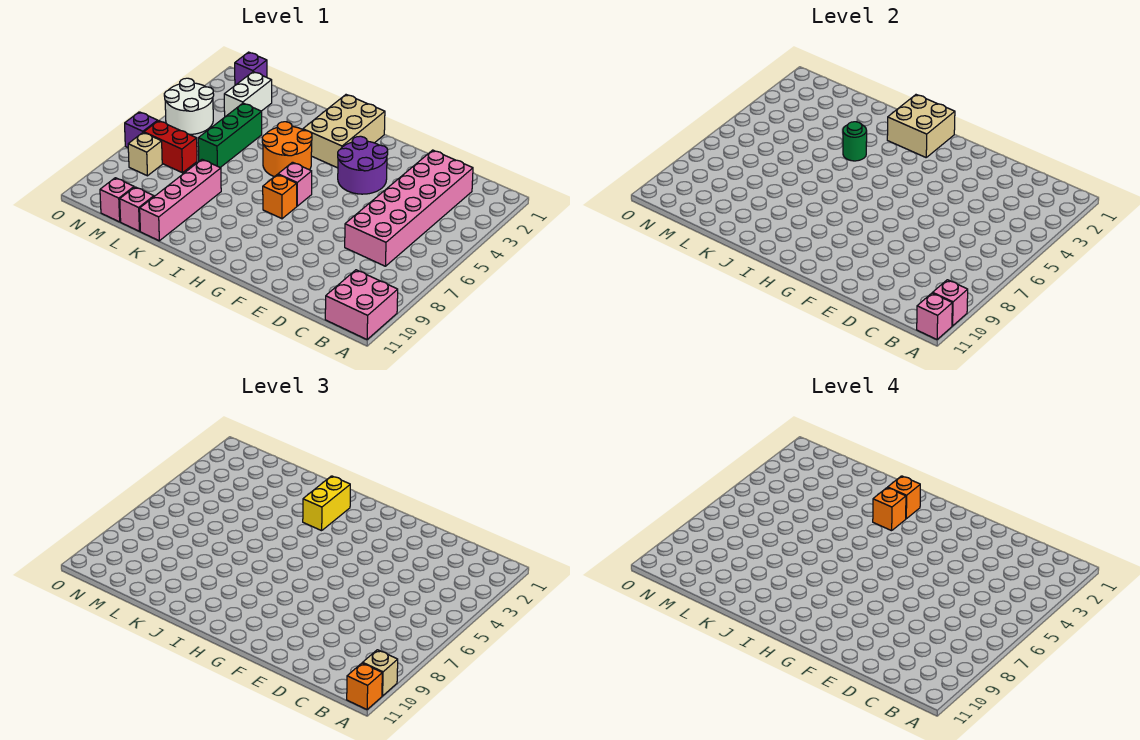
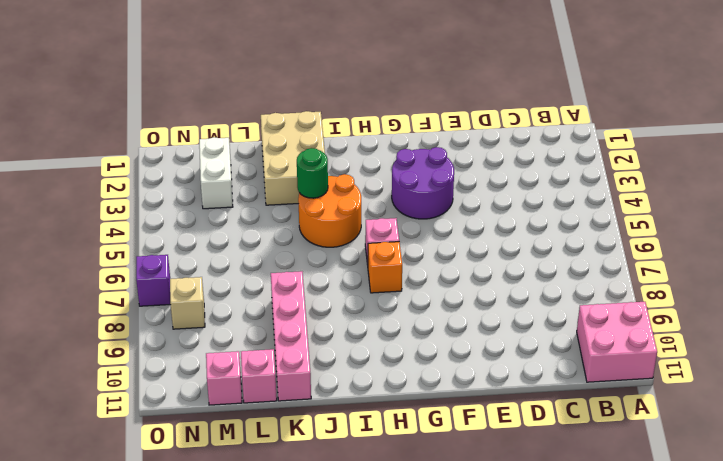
tan 2x3 brick [261,111,325,205] -> tan 2x3 brick moved to [303,95,385,168]
none -> pink 2x6 brick [345,150,473,266]
none -> green 1x3 brick [198,103,262,168]
none -> red 1x2 brick [144,121,197,173]

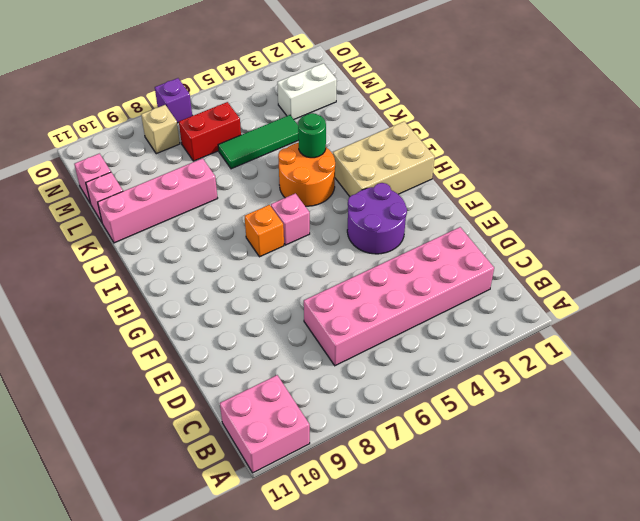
green 1x3 tile [218,115,299,169] -> green 1x3 brick [198,103,262,168]
red 1x2 brick [179,102,241,161] -> red 1x2 brick turned to [144,121,197,173]
none -> purple 1x1 brick [235,52,267,85]
none -> white 2x2 round brick [164,78,214,134]
none -> pink 1x1 brick [933,280,968,326]

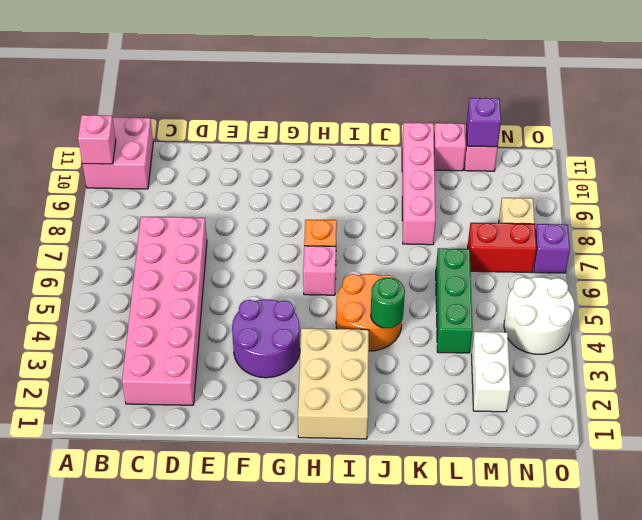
purple 1x1 brick [467,98,501,147] -> purple 1x1 brick moved to [235,52,267,85]
none -> pink 1x1 brick [917,293,952,339]
none -> tan 2x2 brick [887,95,955,157]
none -> tan 1x1 brick [363,650,398,696]

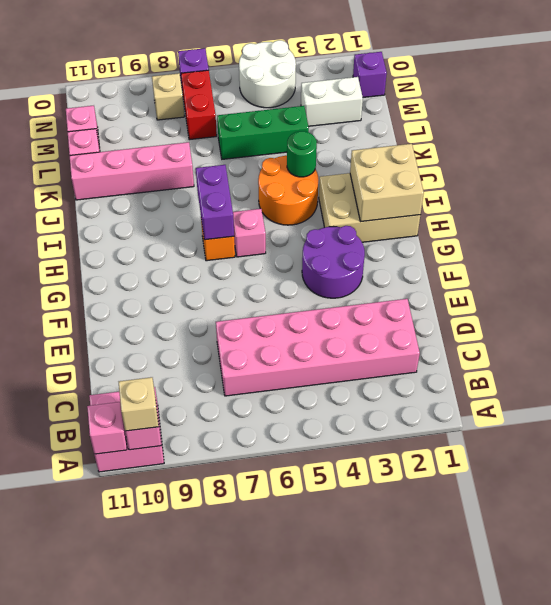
purple 1x2 brick [196,165,234,240] -> none
none -> orange 1x1 brick [347,663,382,709]
none -> yellow 1x2 brick [303,476,350,531]
none -> orange 1x1 brick [888,476,920,519]

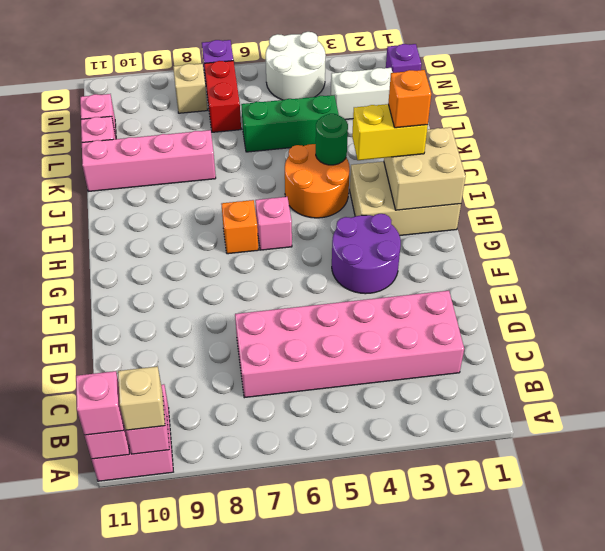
pink 1x1 brick [76,371,124,435] -> orange 1x1 brick [347,663,382,709]
none -> orange 1x1 brick [873,488,906,531]

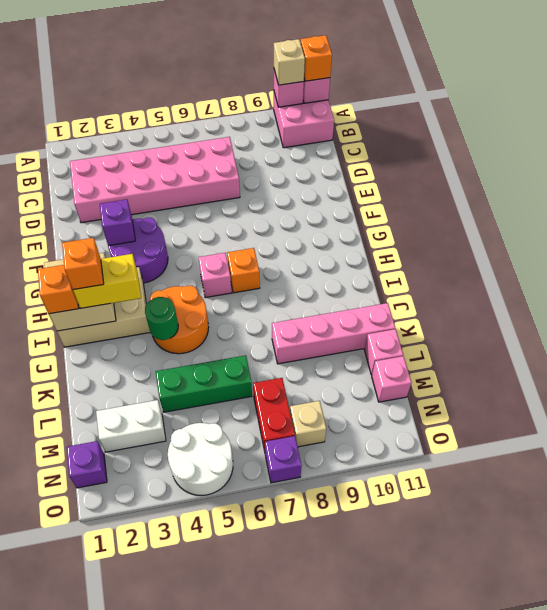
purple 1x1 brick [100,199,135,246] -> none
orange 1x1 brick [38,265,79,314] -> orange 1x1 brick moved to [873,488,906,531]

